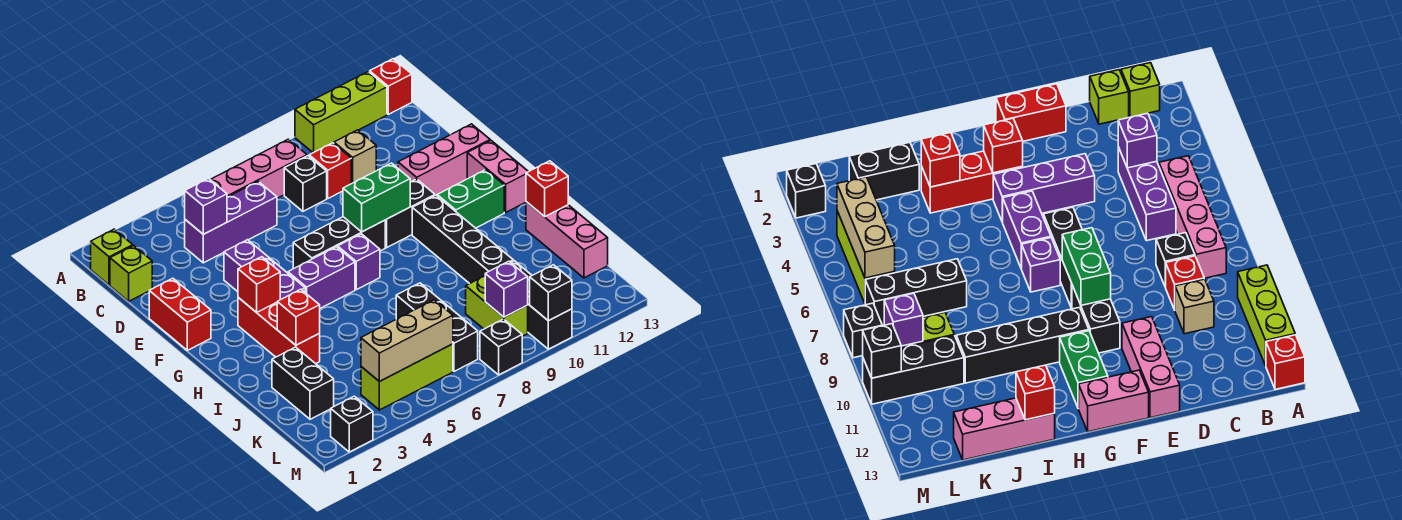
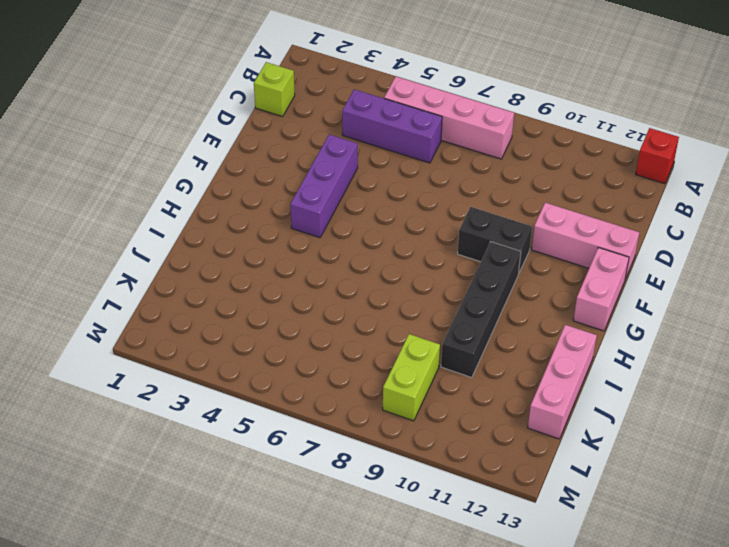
none -> lime 1x3 brick [295,72,387,153]
none -> lime 1x1 brick [91,229,133,285]
none -> black 1x1 brick [284,156,327,211]
none -> red 1x1 brick [309,143,351,198]

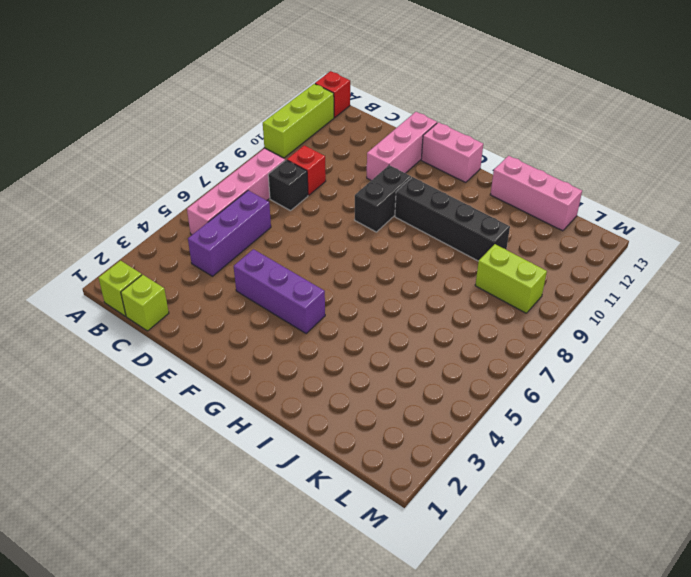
none -> tan 1x1 brick [334,130,376,184]
none -> red 1x2 brick [149,278,211,350]
none -> black 1x3 brick [293,217,385,269]
none -> red 1x3 brick [238,298,320,364]

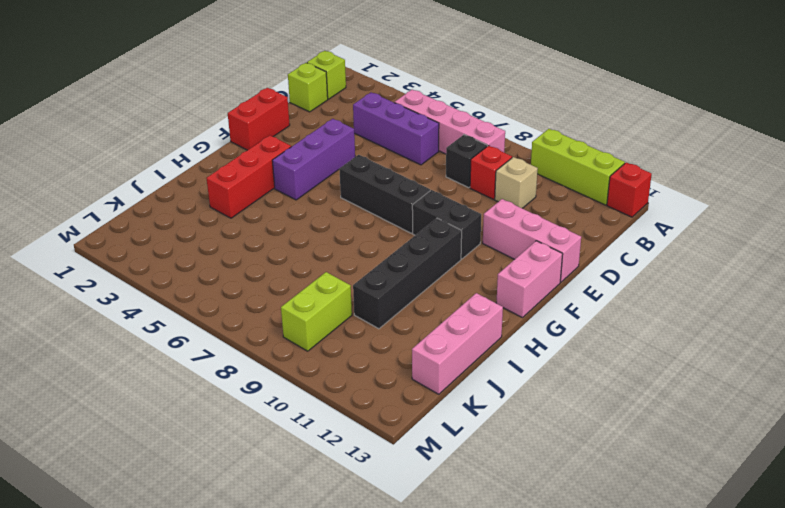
none -> purple 1x2 brick [288,247,355,308]
none -> purple 1x1 brick [338,234,380,290]
none -> green 1x2 brick [437,170,504,228]
none -> black 1x2 brick [272,347,334,419]

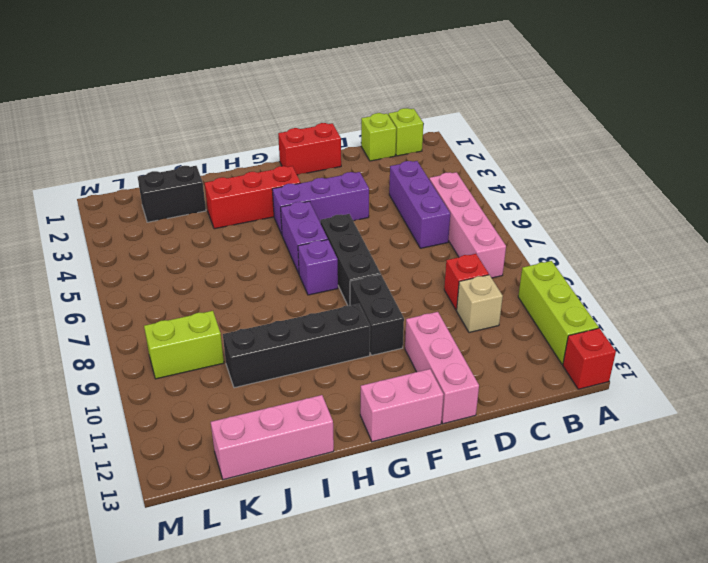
none -> black 1x1 brick [284,156,327,211]
none -> green 1x2 brick [437,170,504,228]
none -> black 1x3 brick [396,283,478,371]
none -> black 1x3 brick [511,261,572,349]

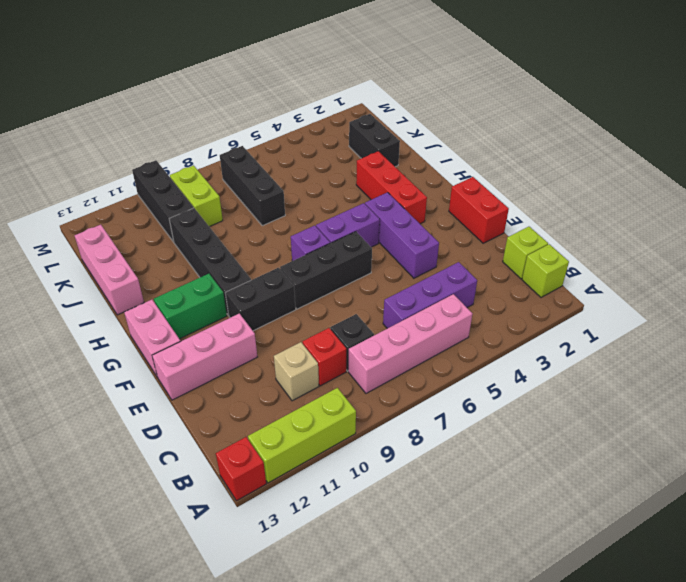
none -> lime 1x3 brick [361,344,453,410]
none -> black 1x1 brick [331,396,373,452]
none -> black 1x1 brick [480,319,522,375]
none -> purple 1x1 brick [185,178,227,234]

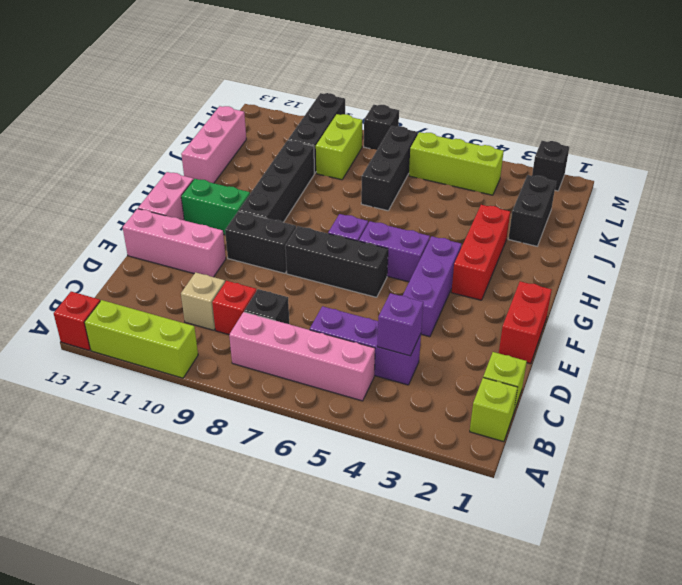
none -> green 1x2 brick [343,163,410,232]
none -> red 1x1 brick [238,257,280,312]
none -> red 1x1 brick [277,289,320,345]
none -> red 1x1 brick [526,161,568,217]

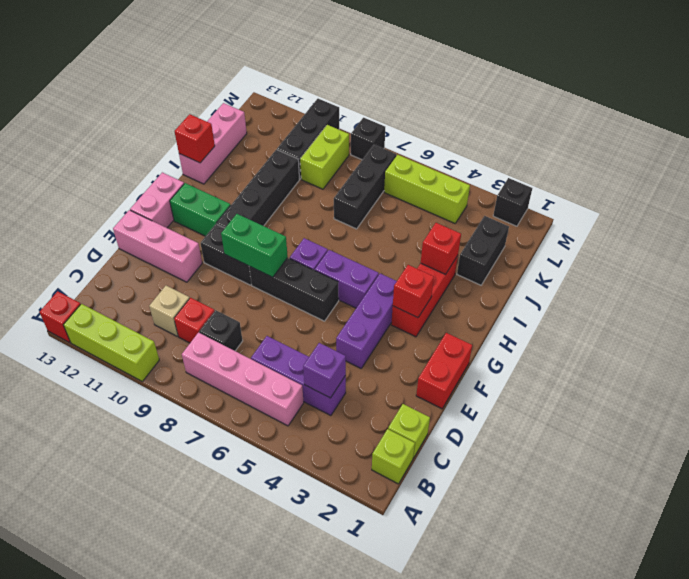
none -> tan 1x3 brick [361,300,453,382]
none -> purple 1x1 brick [485,261,528,317]
none -> black 1x1 brick [530,265,572,321]

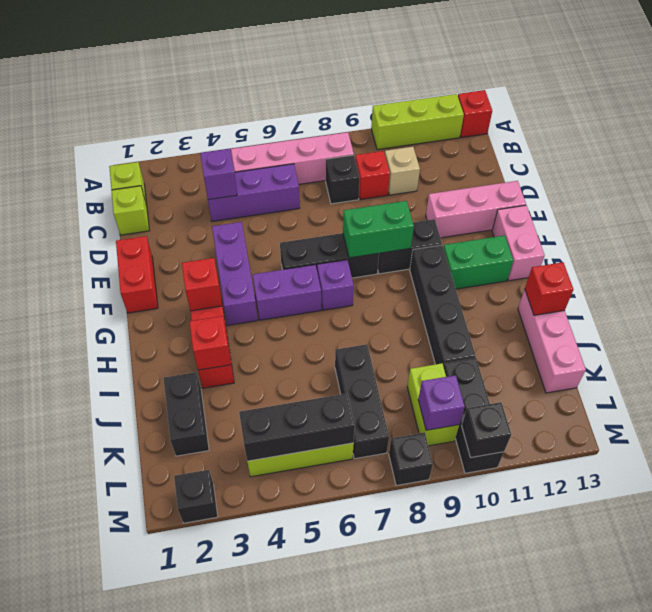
black 1x3 brick [239,394,355,461] -> tan 1x3 brick [361,300,453,382]

